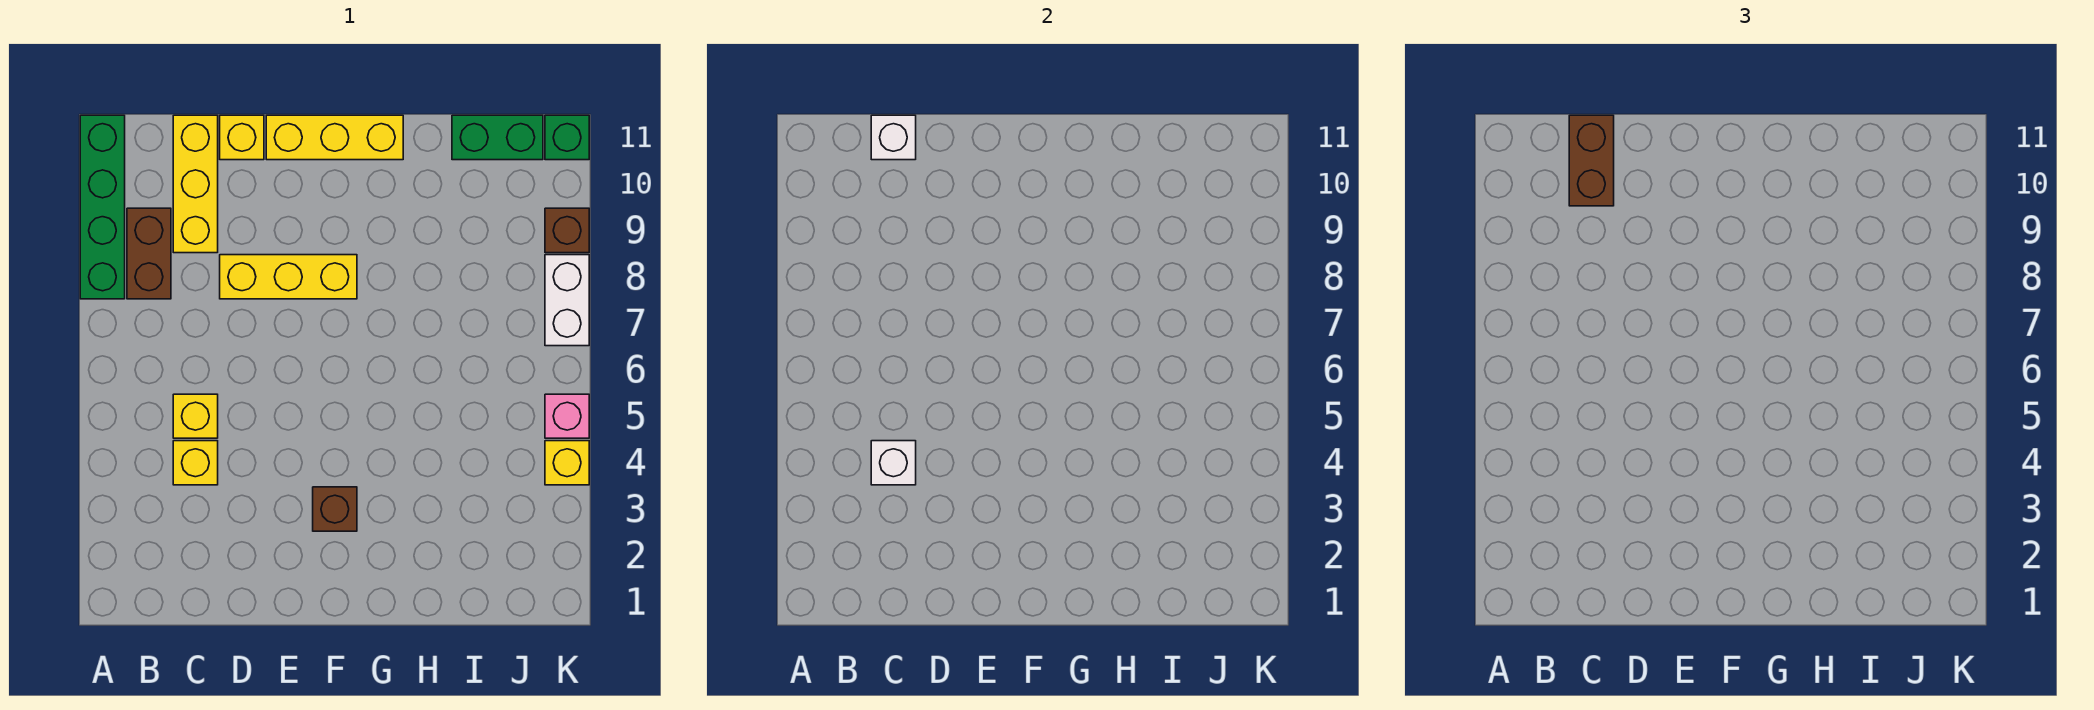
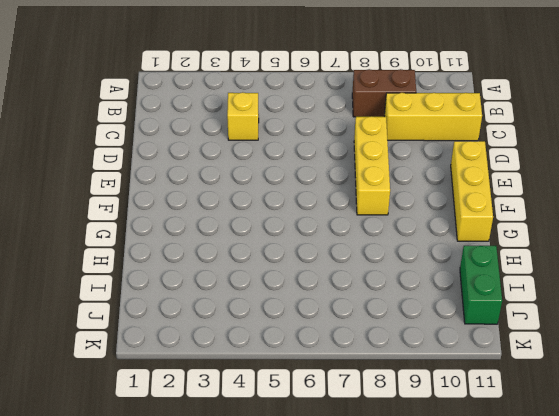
none -> green 1x4 brick [80,115,125,299]
none -> yellow 1x1 brick [173,394,218,438]
none -> yellow 1x1 brick [220,115,264,160]

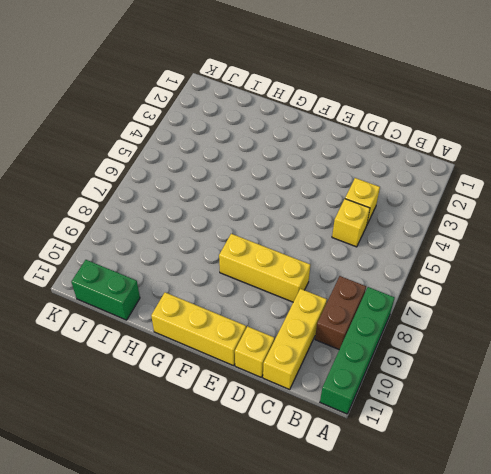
none -> brown 1x1 brick [313,487,357,531]
none -> yellow 1x1 brick [545,441,589,485]
none -> pink 1x1 brick [545,394,589,438]

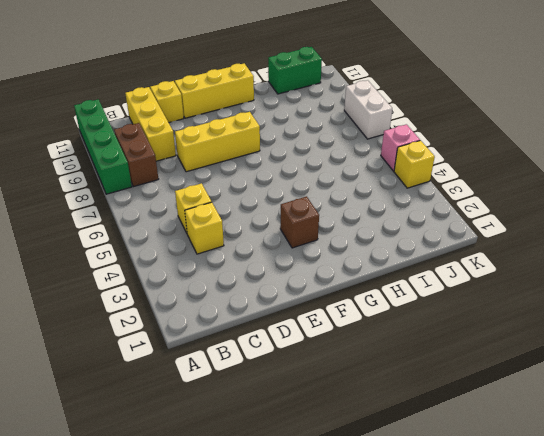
none -> brown 1x1 brick [545,208,589,253]
none -> green 1x1 brick [545,115,589,160]
none -> white 1x1 brick [871,441,916,485]

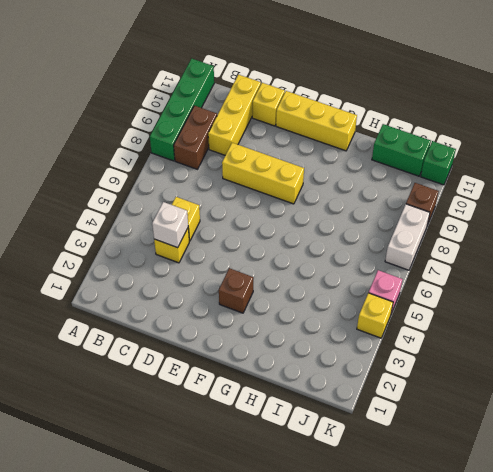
none -> white 1x1 brick [871,115,916,160]
none -> brown 1x2 brick [1569,115,1614,206]

